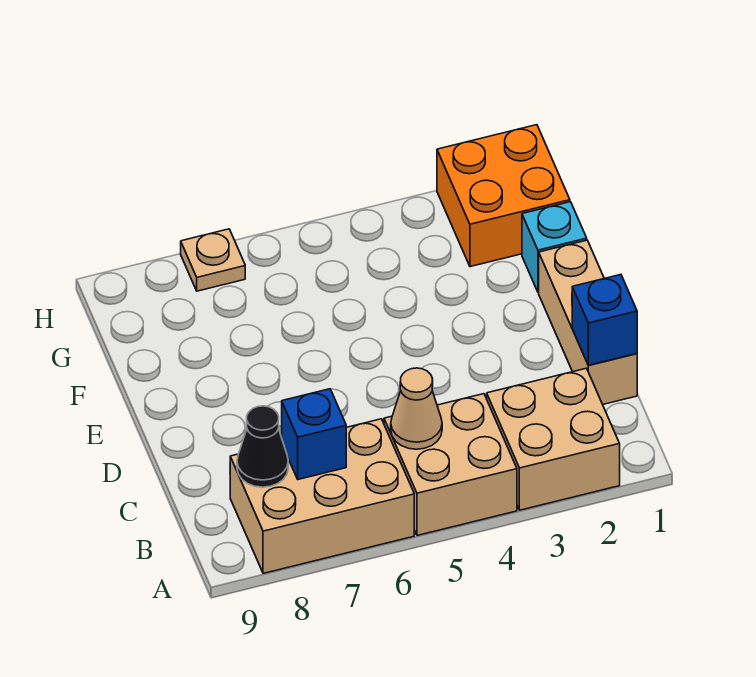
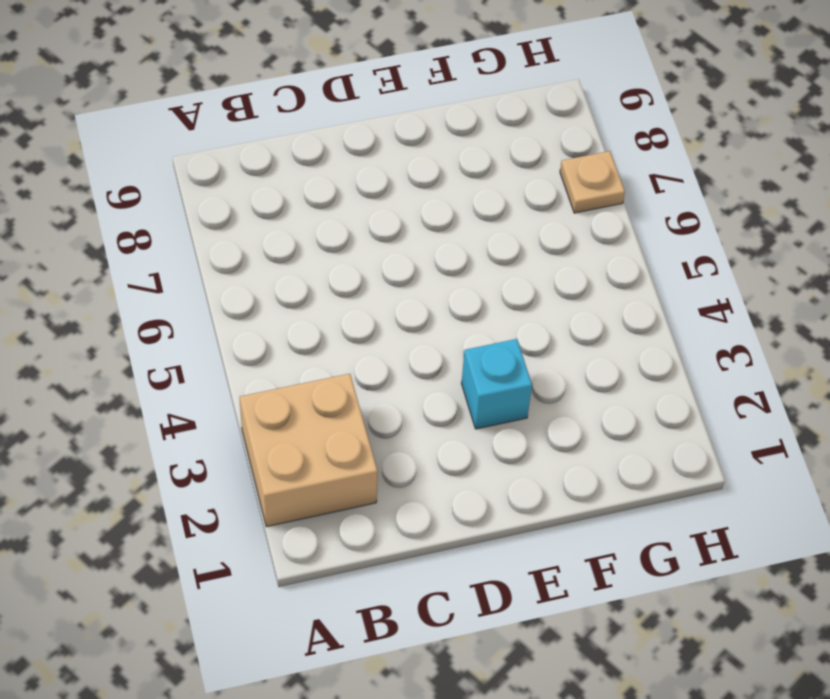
cyan 1x1 brick [461,339,532,429] -> cyan 1x1 brick moved to [522,202,587,292]
none -> tan 2x2 brick [384,394,517,536]
none -> tan 2x3 brick [230,419,414,573]

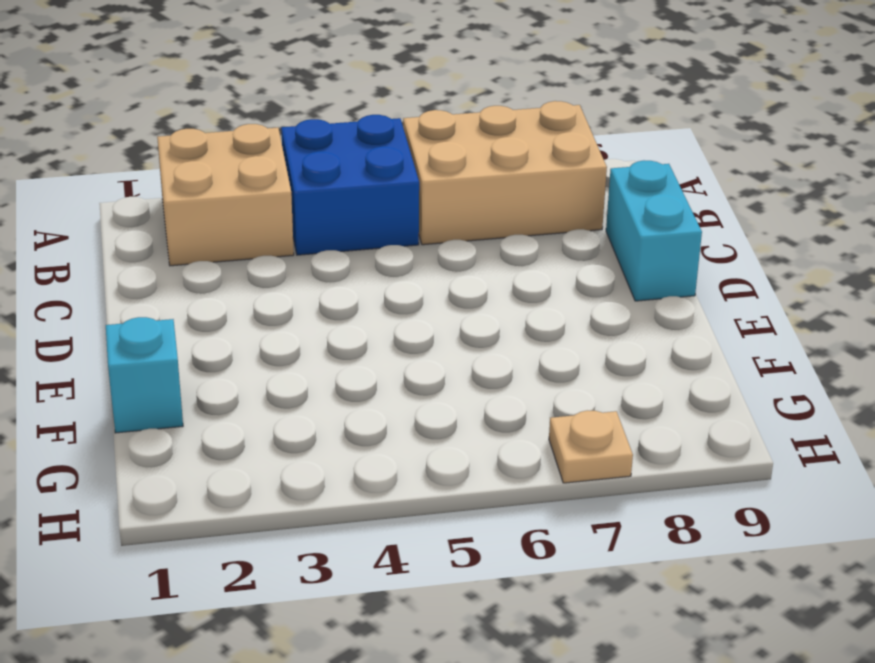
blue 2x2 brick [281,115,419,255] -> tan 2x2 brick [384,394,517,536]
cyan 1x2 brick [606,161,702,301] -> none
none -> tan 1x3 brick [539,240,637,404]
none -> orange 2x2 brick [437,125,570,267]

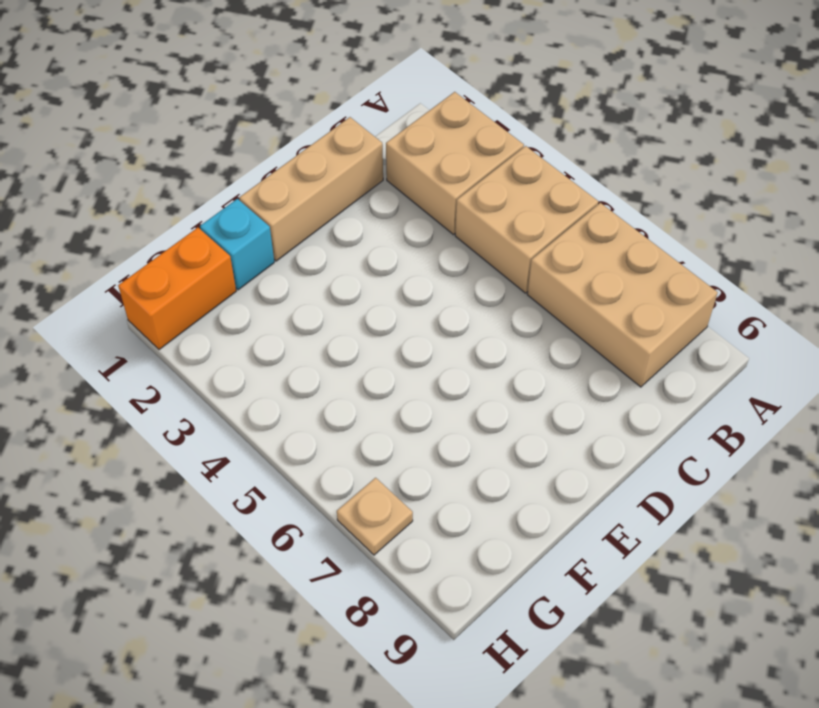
orange 1x2 brick [118,228,236,350] -> orange 2x2 brick [437,125,570,267]
none -> tan 1x1 cone [391,368,442,449]
none -> blue 1x1 brick [282,389,346,479]

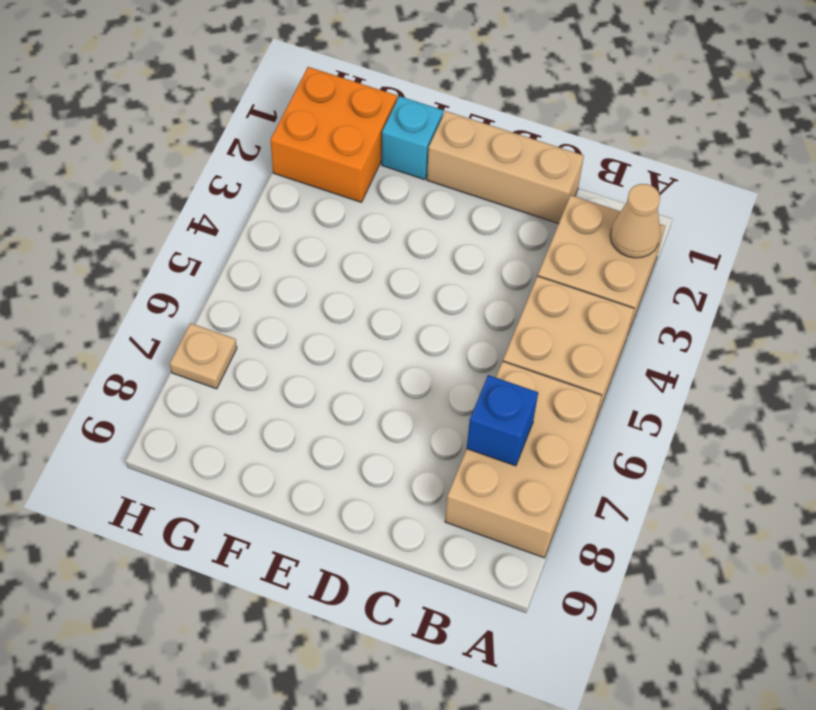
tan 1x1 cone [610,184,661,258] -> tan 1x1 cone moved to [391,368,442,449]
none -> black 1x1 cone [237,406,288,487]
none -> blue 1x1 brick [572,275,637,365]

